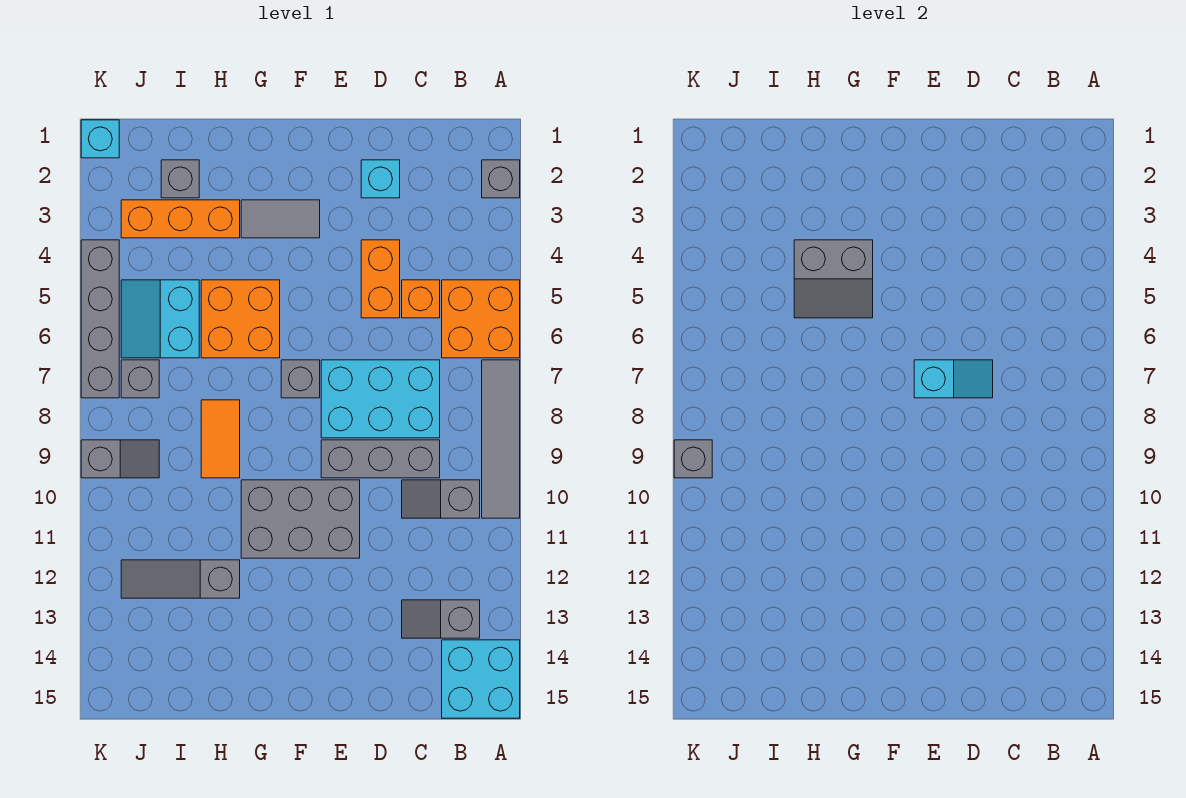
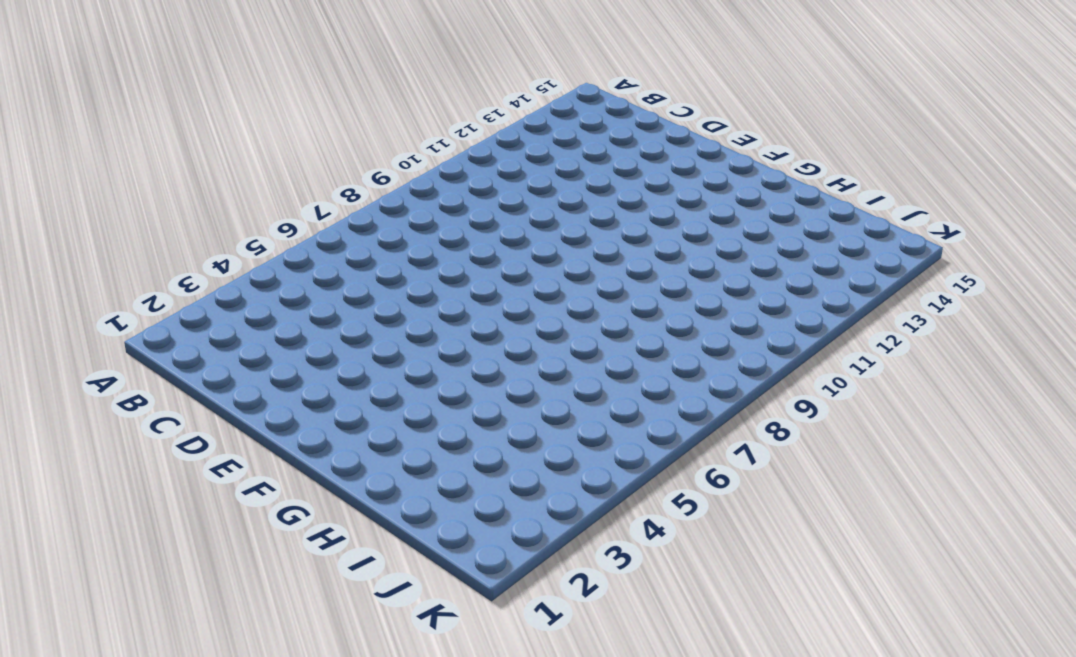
none -> grey 1x1 brick [482,160,520,198]
none -> orange 2x2 brick [442,280,520,358]
none -> grey 1x4 tile [482,360,520,518]

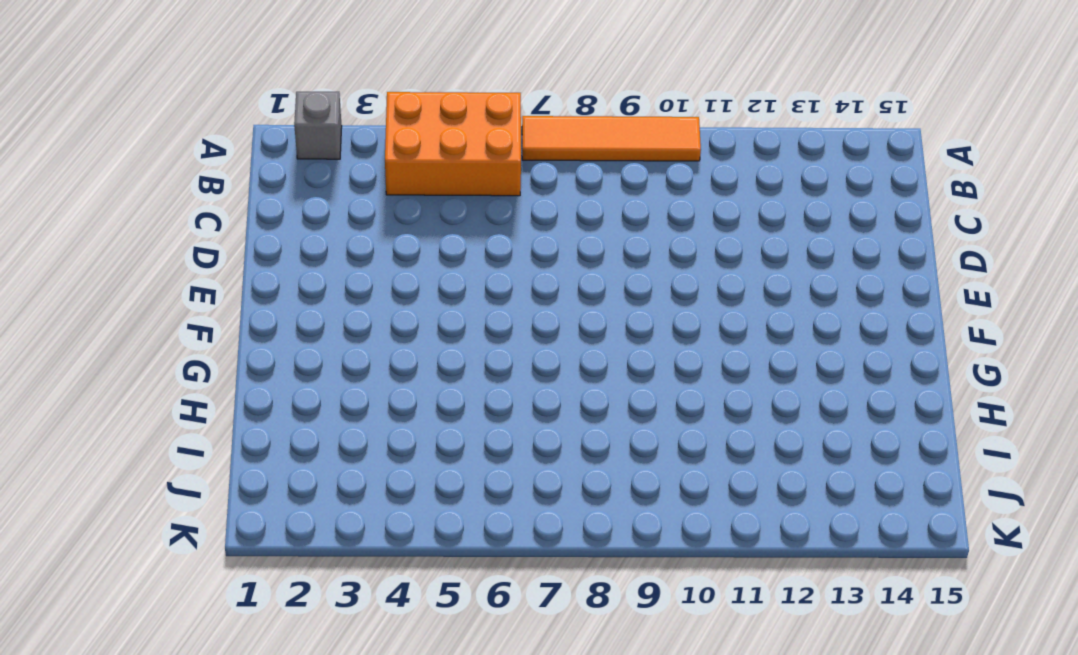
orange 2x3 brick [385,92,521,196] -> orange 2x2 brick [442,280,520,358]
orange 1x4 tile [522,116,701,161] -> grey 1x4 tile [482,360,520,518]
none -> cyan 2x2 brick [442,640,520,718]
none -> grey 1x2 slope [402,480,480,518]
none -> grey 1x2 slope [402,600,480,638]

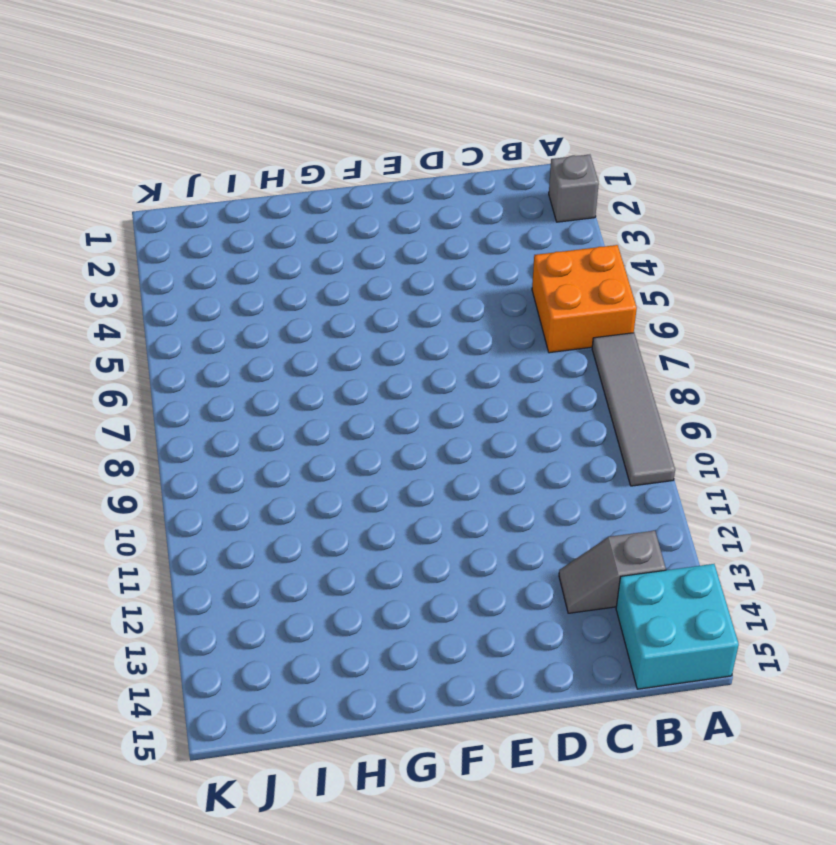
none -> grey 1x2 slope [402,480,480,518]
none -> orange 1x1 brick [402,280,440,318]
none -> cyan 2x3 brick [321,360,440,438]

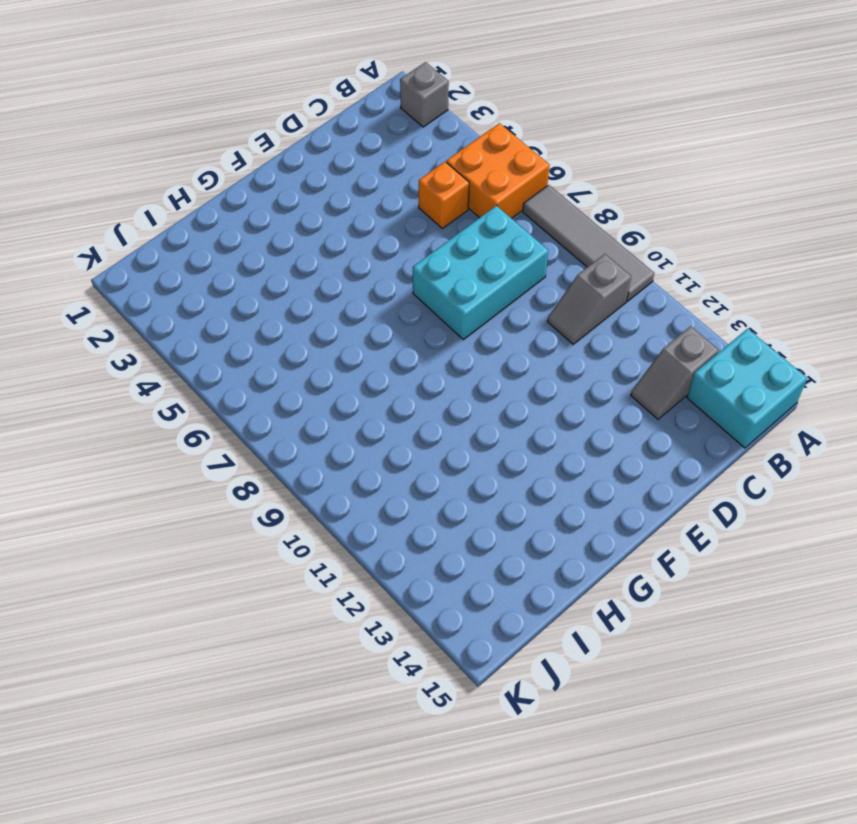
none -> grey 1x3 brick [321,440,440,478]
none -> cyan 1x1 brick [361,160,400,198]
none -> orange 1x2 brick [361,240,400,318]

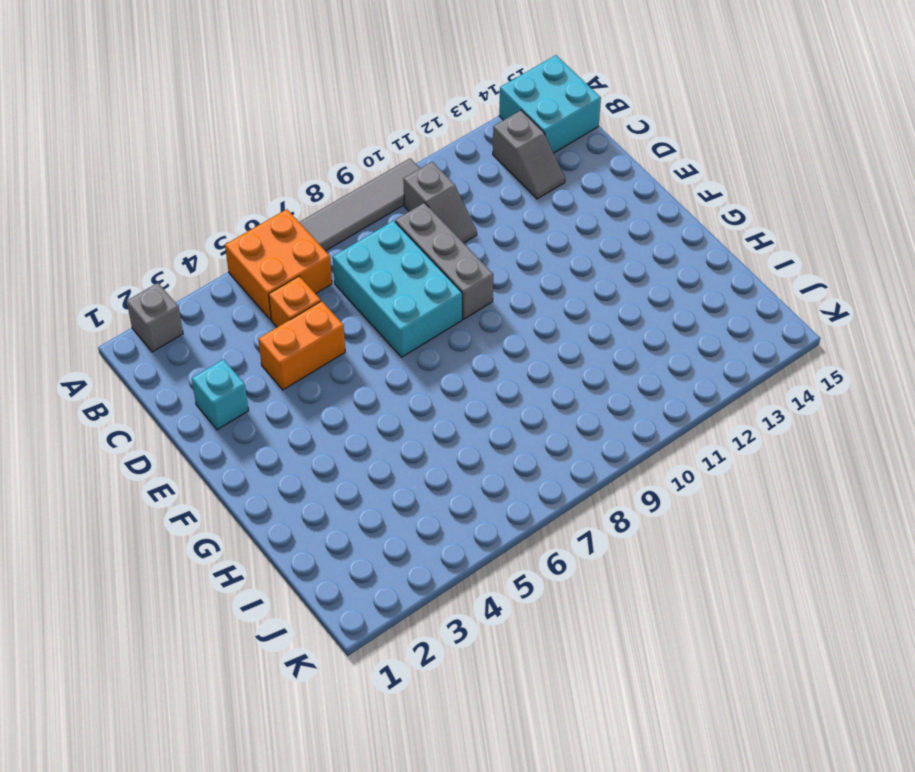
none -> grey 2x3 brick [241,480,360,558]
none -> grey 1x2 tile [241,200,320,238]
none -> grey 1x1 brick [281,360,320,398]

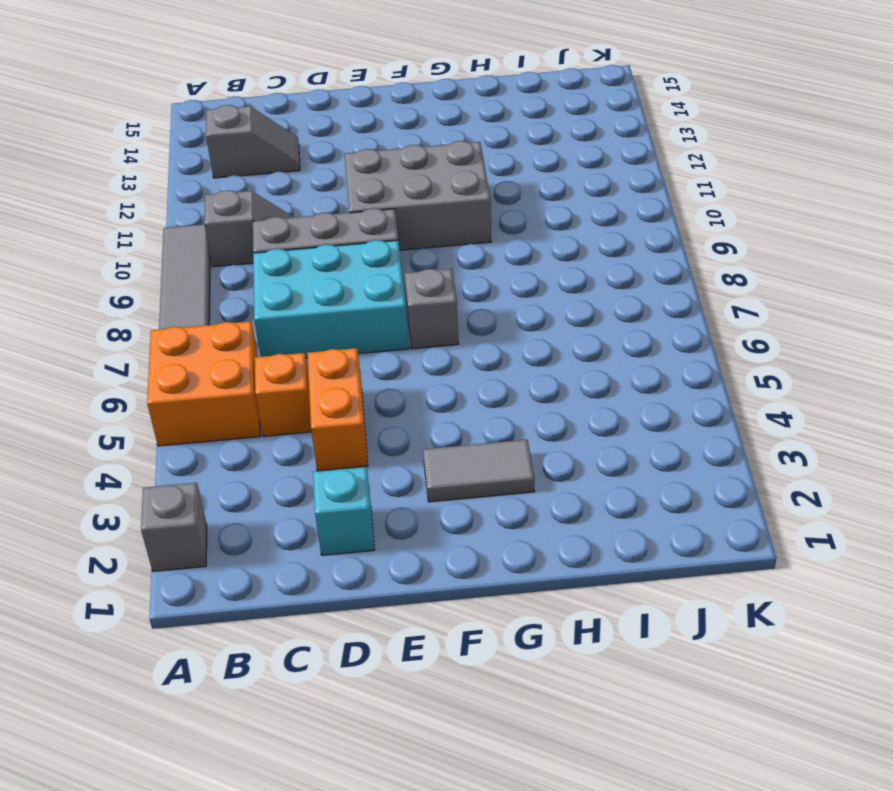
none -> cyan 2x2 brick [442,640,520,718]
none -> orange 2x2 brick [201,280,280,358]
none -> orange 1x3 brick [121,200,240,238]

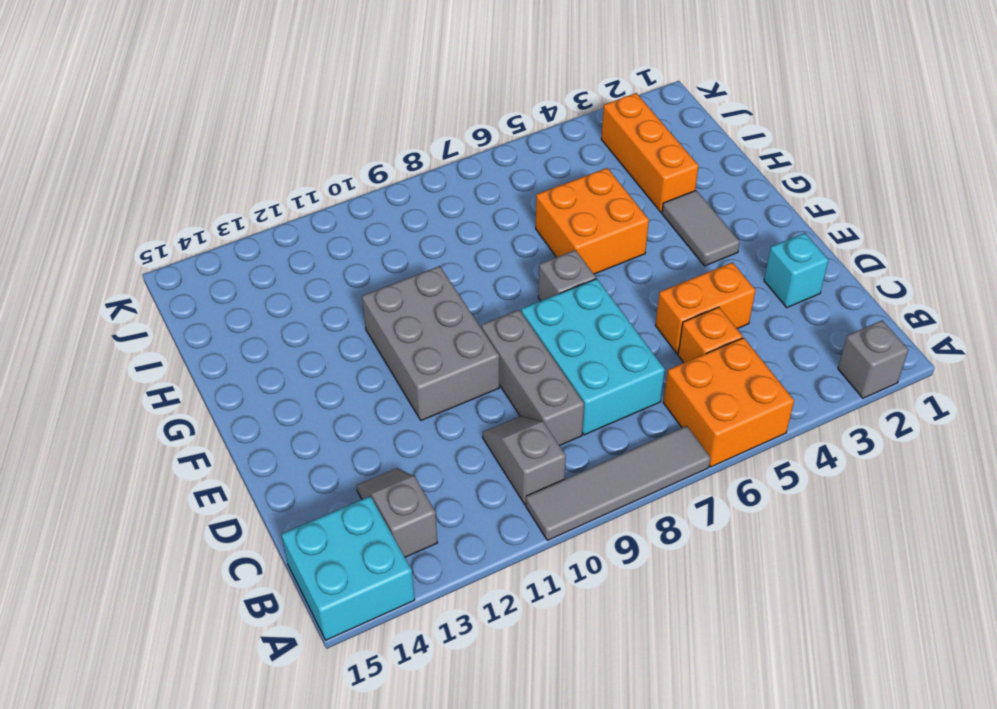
none -> orange 1x2 tile [201,400,240,478]
none -> grey 1x3 slope [121,560,240,598]
none -> grey 1x1 brick [161,160,199,198]

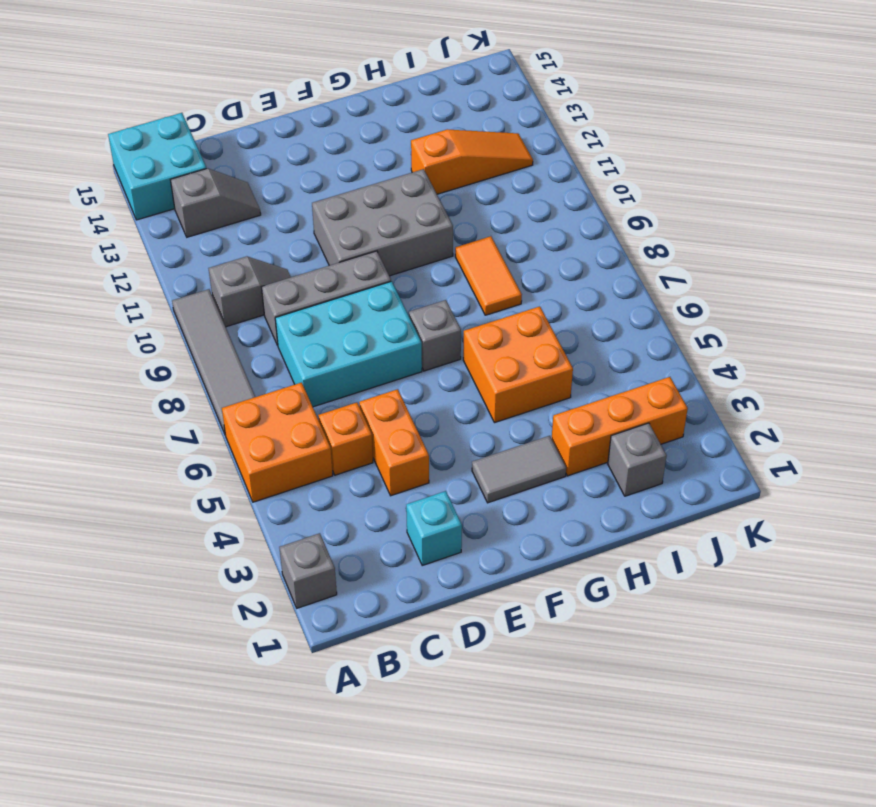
orange 1x3 slope [411,130,533,194] -> grey 1x3 slope [121,560,240,598]
none -> cyan 2x2 slope [121,280,199,358]
none -> grey 1x1 brick [121,360,159,398]
none -> grey 1x2 slope [81,440,159,478]

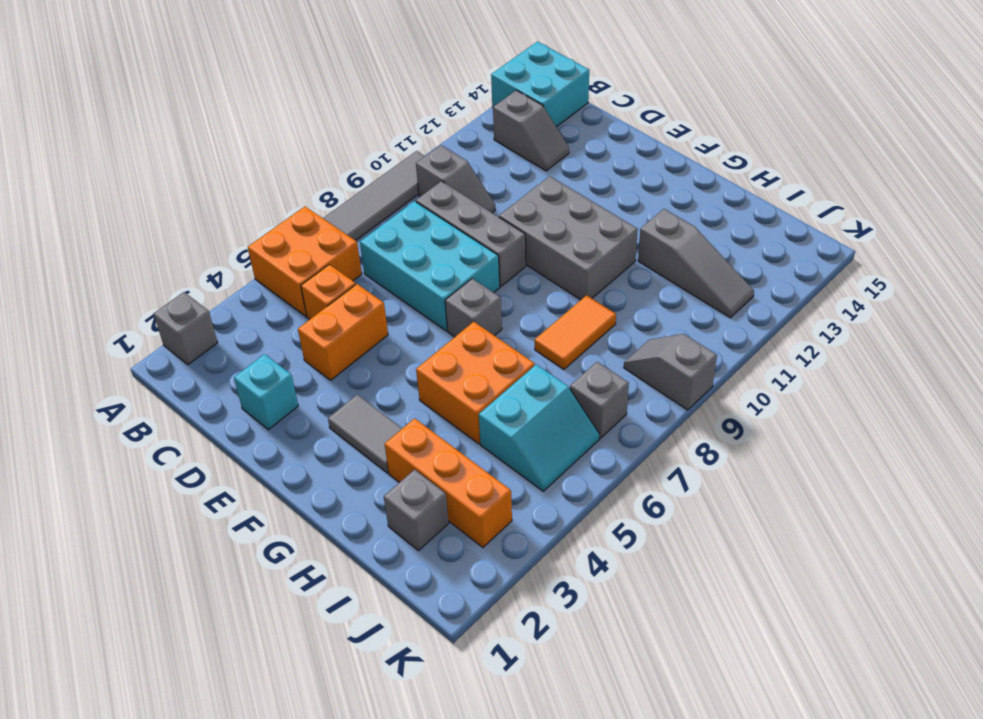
none -> cyan 1x1 brick [81,120,119,158]
none -> grey 1x4 brick [81,240,119,398]
none -> cyan 1x2 slope [914,360,993,398]

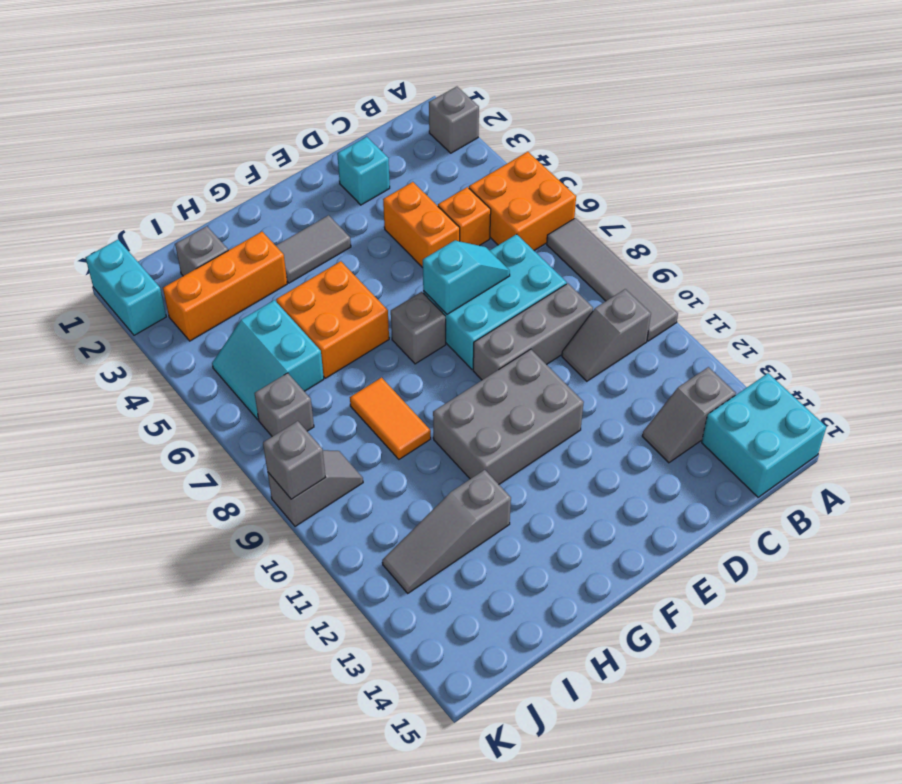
cyan 1x2 brick [85,240,166,335] -> cyan 1x1 brick [81,120,119,158]
none -> grey 1x4 brick [81,240,119,398]
none -> grey 2x2 slope [794,240,873,318]

